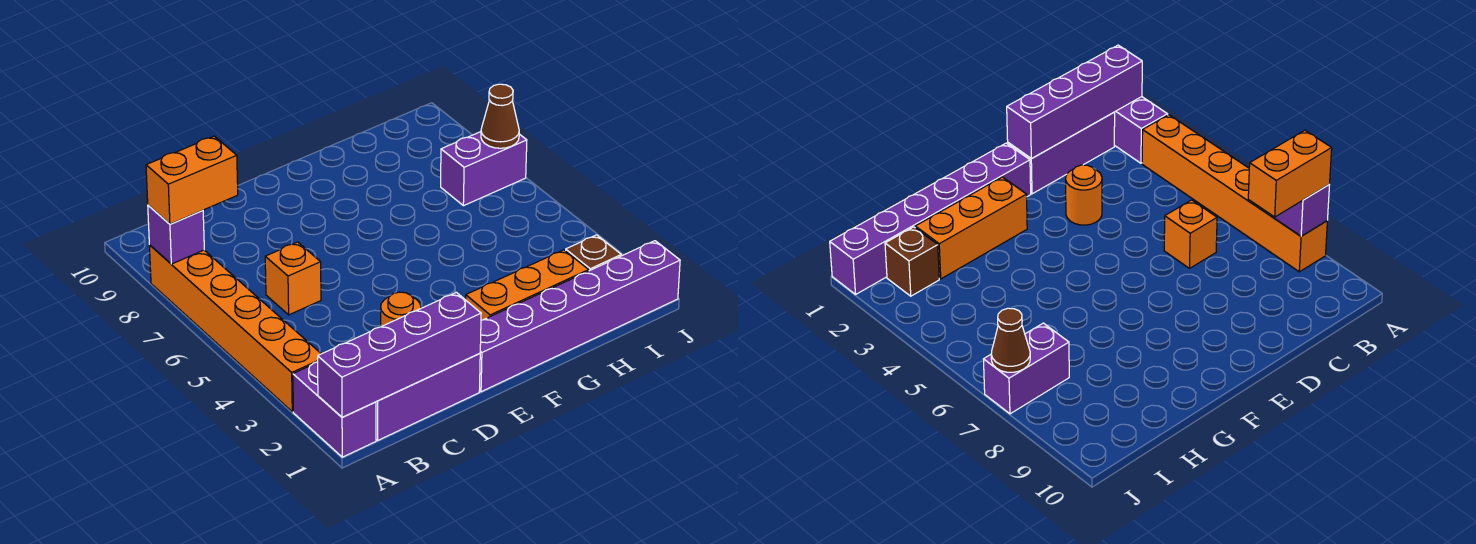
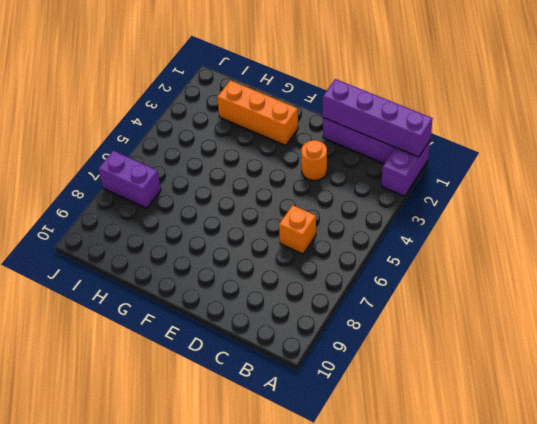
none -> orange 1x6 brick [149,245,321,412]
none -> purple 1x6 brick [479,241,680,392]
none -> brown 1x1 brick [566,235,621,271]

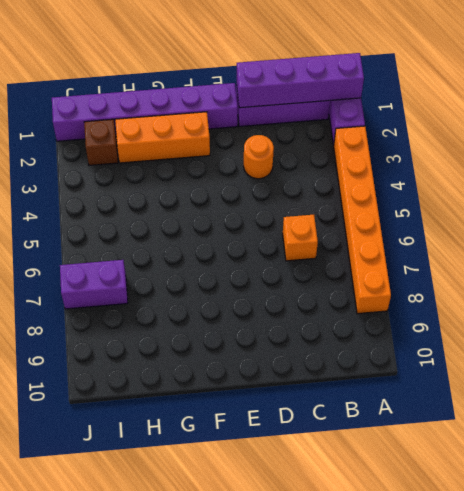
none -> purple 1x1 brick [148,205,204,264]
none -> brown 1x1 cone [481,84,519,148]
none -> orange 1x2 brick [146,136,238,224]

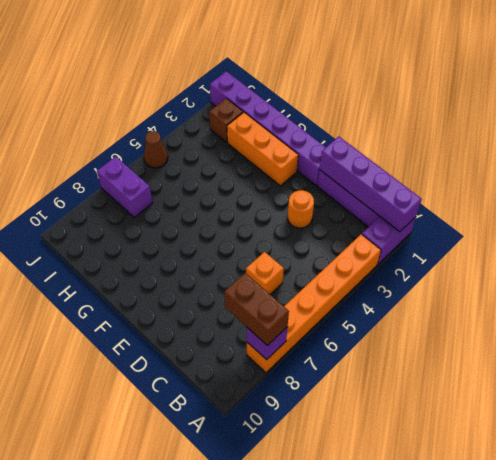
brown 1x2 brick [224,273,289,346] -> orange 1x2 brick [146,136,238,224]
brown 1x1 cone [144,131,168,168] -> brown 1x1 cone moved to [481,84,519,148]

